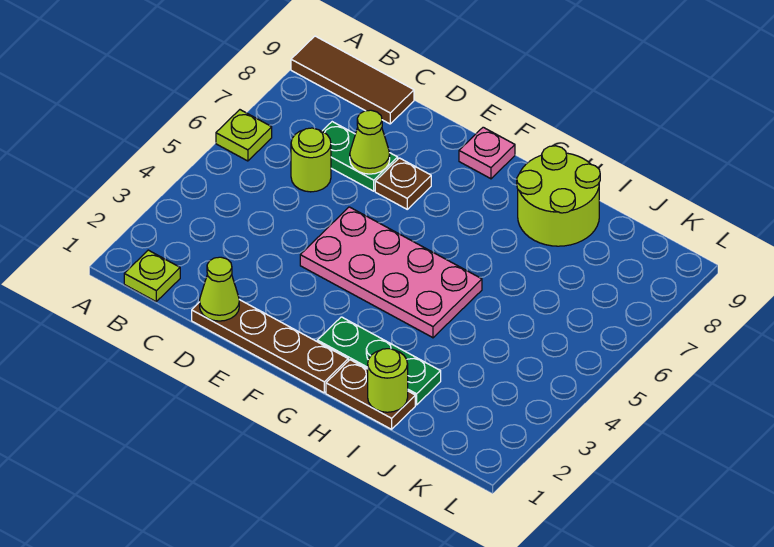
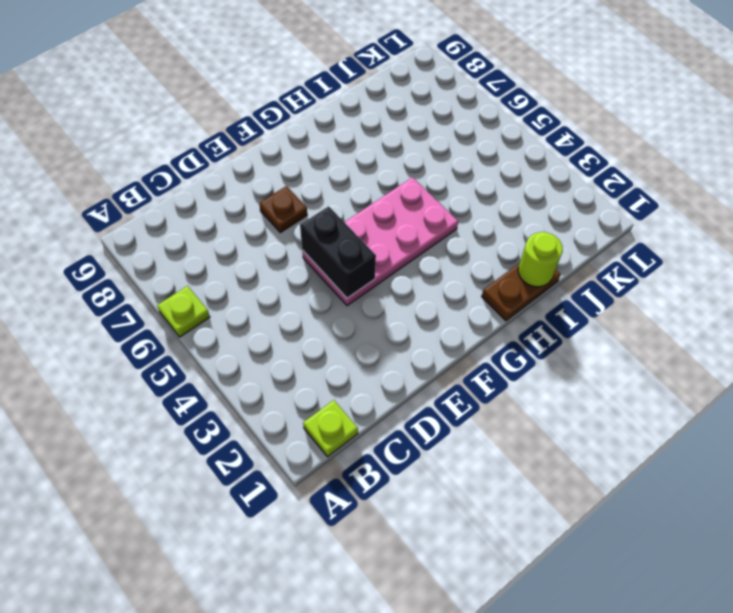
black 1x2 brick [300,206,376,298] -> none
none -> brown 1x3 tile [291,36,414,124]
none -> lime 1x1 round brick [291,128,331,192]
none -> green 1x2 plate [323,122,398,191]

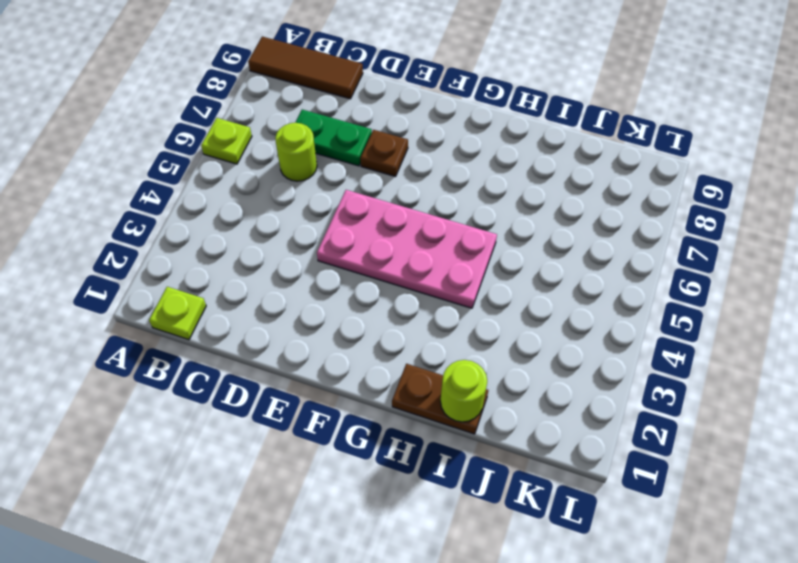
none -> brown 1x4 plate [192,300,348,393]
none -> pink 1x1 plate [459,127,515,179]
none -> green 1x3 plate [317,317,441,405]

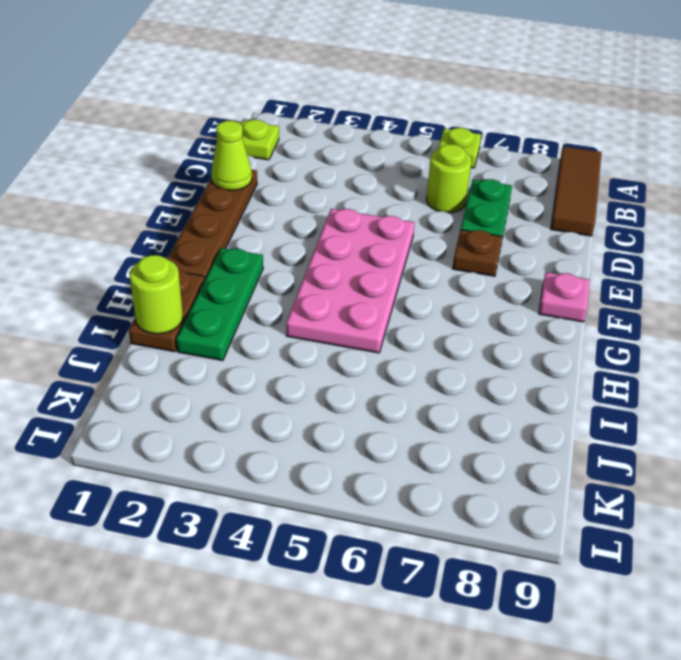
none -> lime 2x2 round brick [517,146,600,246]
none -> lime 1x1 cone [350,110,390,174]

